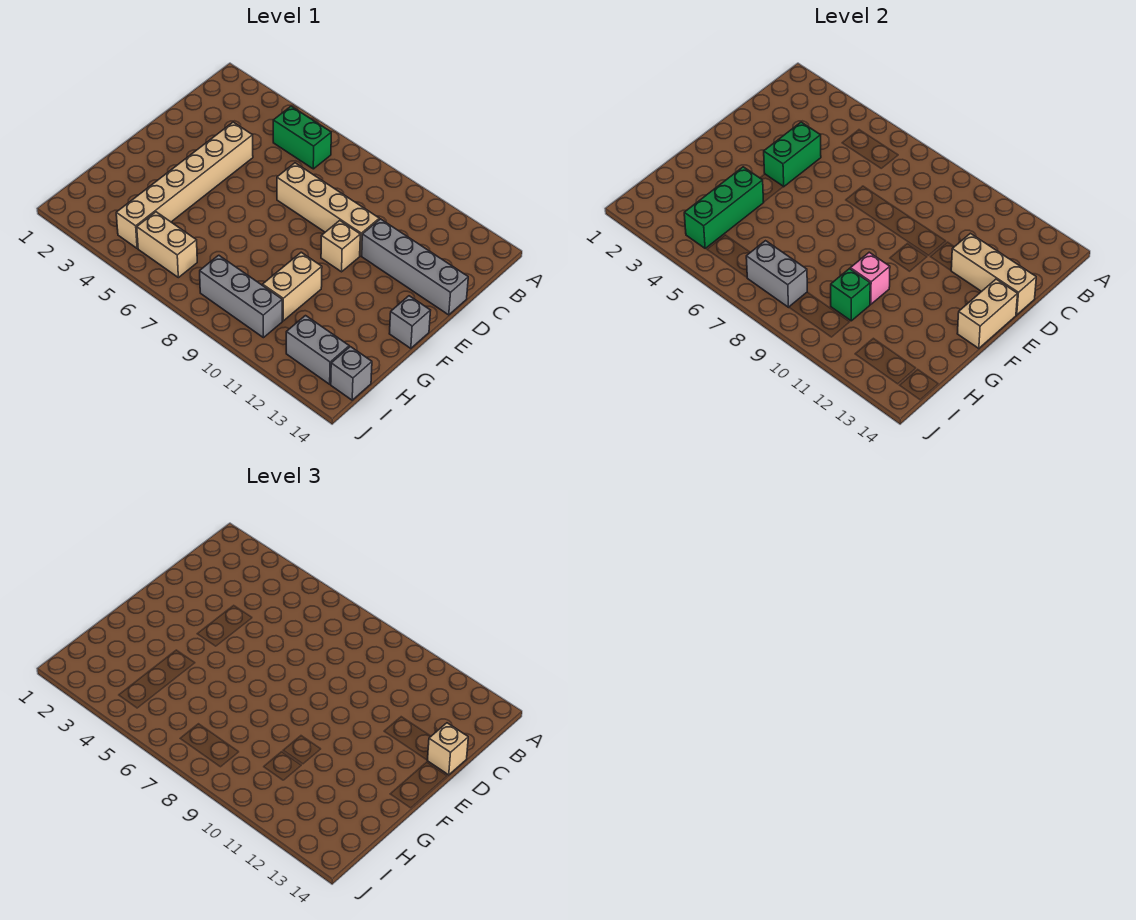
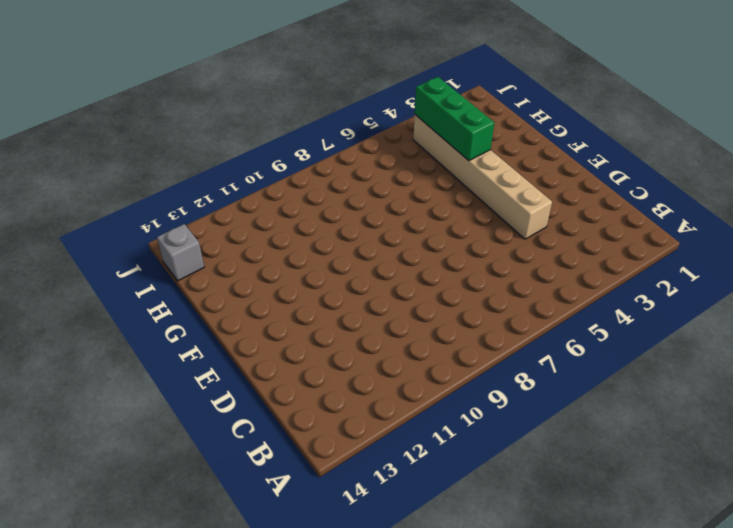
none -> green 1x2 brick [273,106,331,169]
none -> tan 1x4 brick [277,163,379,256]
none -> grey 1x4 brick [362,219,468,315]

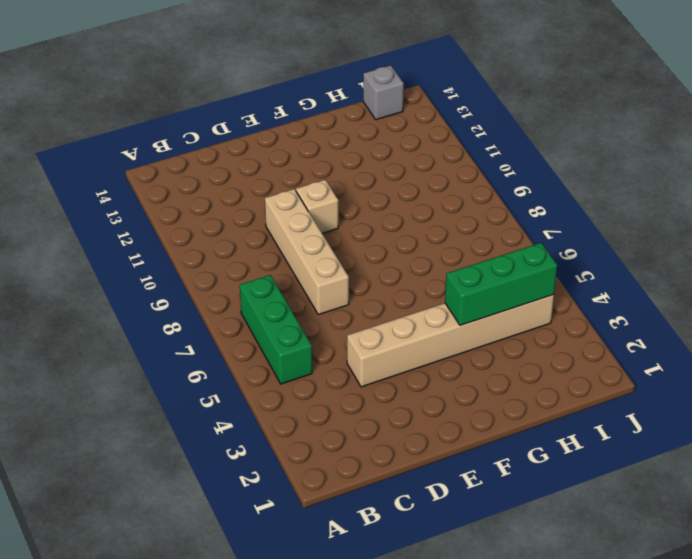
green 1x3 brick [240,275,312,384] -> green 1x2 brick [273,106,331,169]
none -> grey 1x4 brick [362,219,468,315]
none -> grey 1x1 brick [389,296,431,348]
none -> tan 1x2 brick [263,252,322,321]

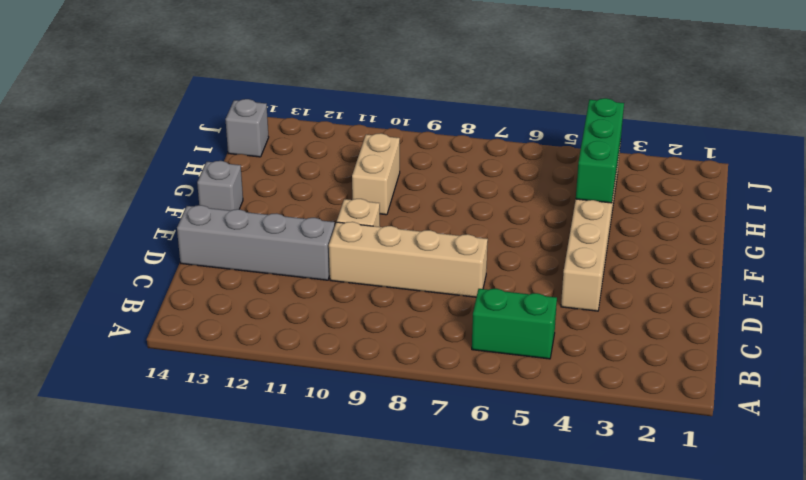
none -> tan 1x2 brick [137,212,197,278]
none -> grey 1x3 brick [200,255,282,338]
none -> grey 1x2 brick [286,316,349,384]

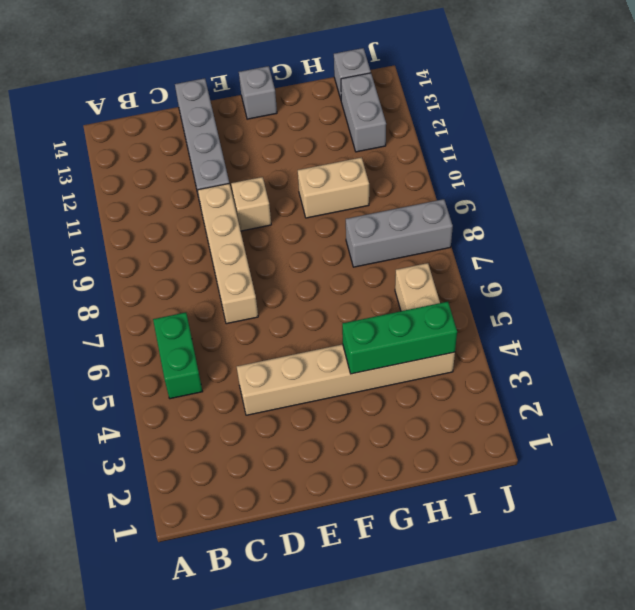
grey 1x3 brick [346,199,453,267] -> grey 1x3 brick turned to [200,255,282,338]
none -> green 1x2 brick [764,122,821,187]
none -> tan 1x3 brick [951,233,1036,315]
none -> tan 1x2 brick [957,279,1018,348]

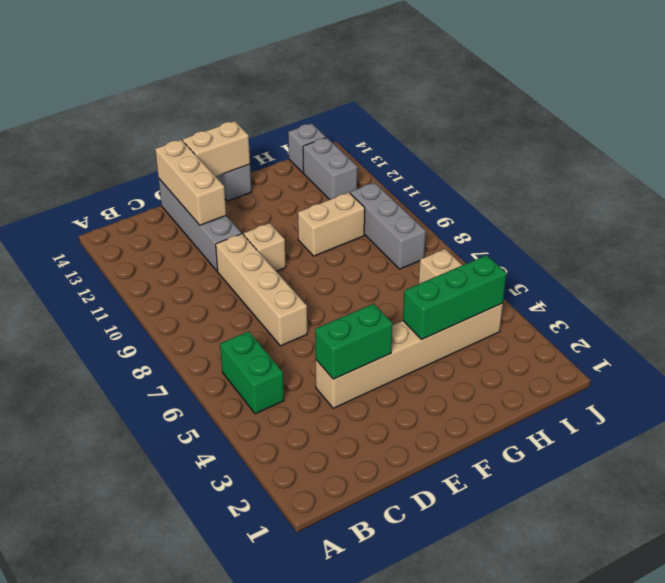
none -> pink 1x1 brick [850,252,890,304]
none -> green 1x1 brick [831,269,870,321]
none -> grey 1x2 brick [746,241,807,307]

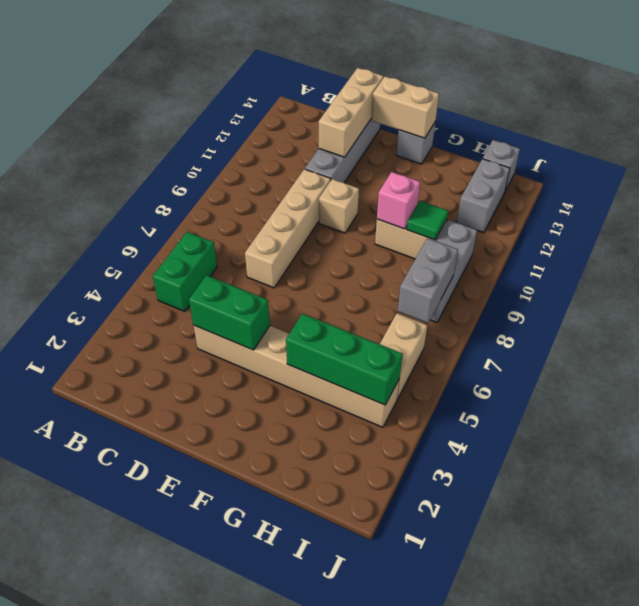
green 1x1 tile [407,201,448,240] -> green 1x1 brick [831,269,870,321]
none -> tan 1x1 brick [427,723,468,775]

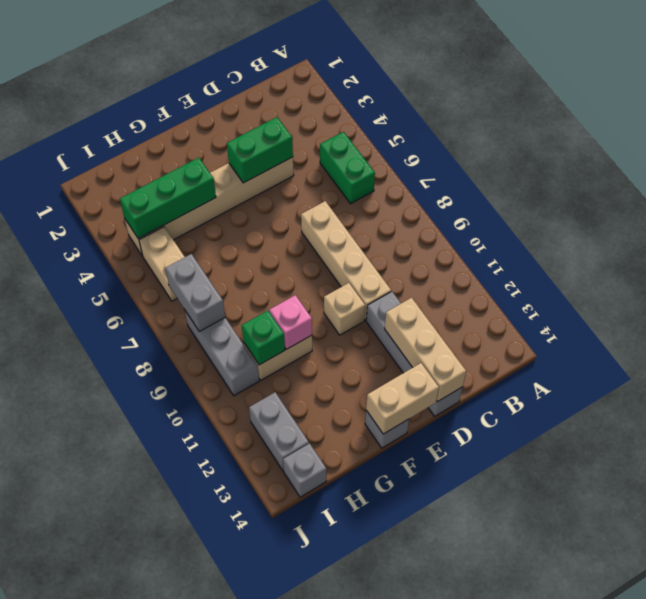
none -> tan 1x1 brick [427,723,468,775]

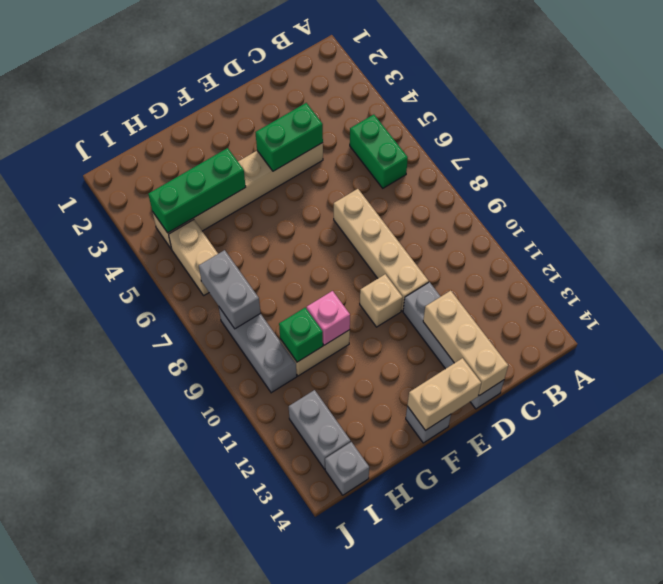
none -> tan 1x1 brick [427,723,468,775]

